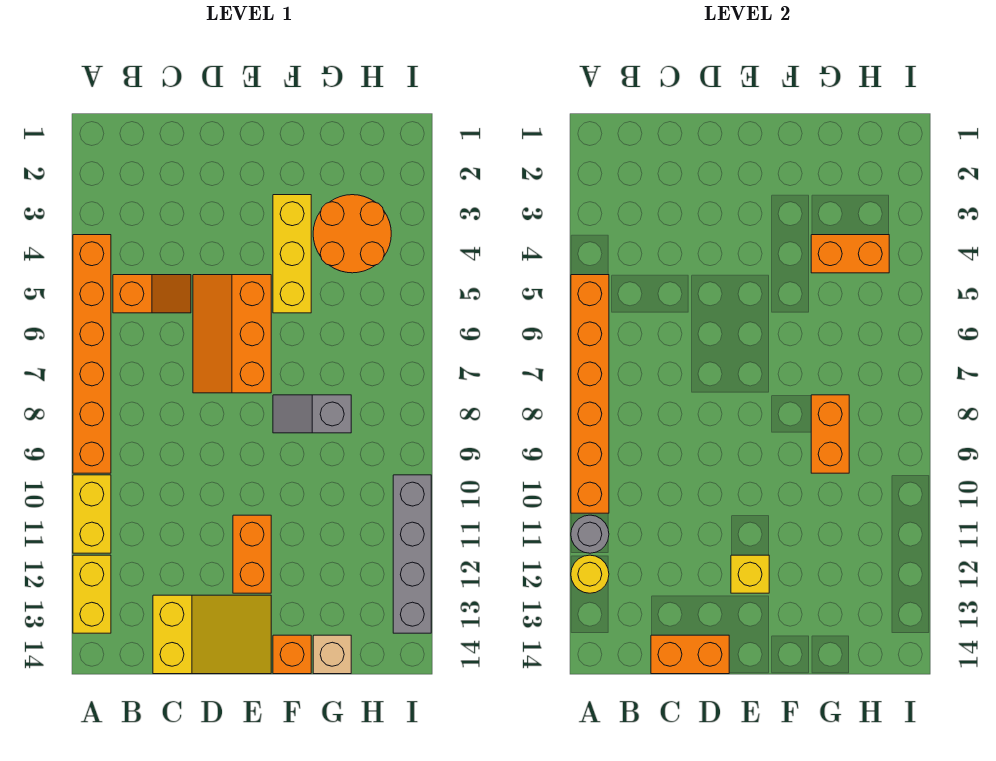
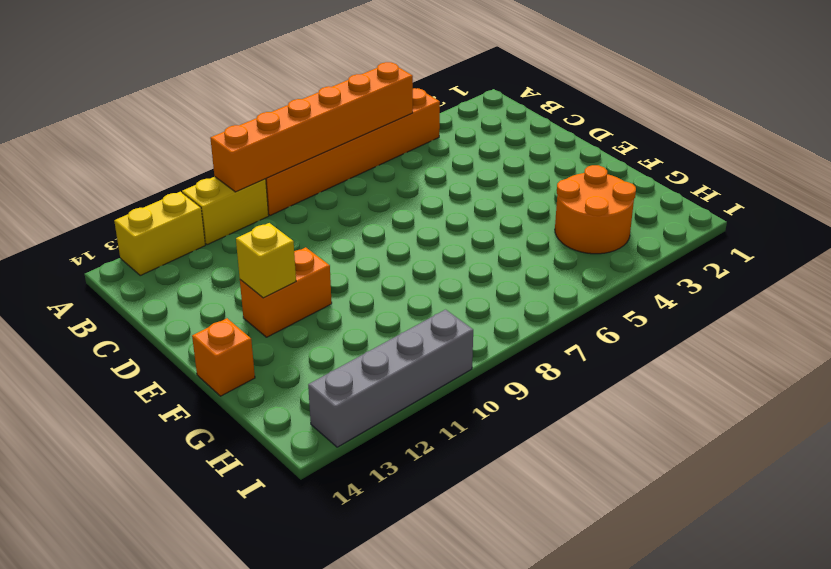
none -> orange 1x2 slope [113,275,191,313]
none -> yellow 2x3 slope [153,595,271,674]
none -> orange 2x3 slope [193,275,271,393]

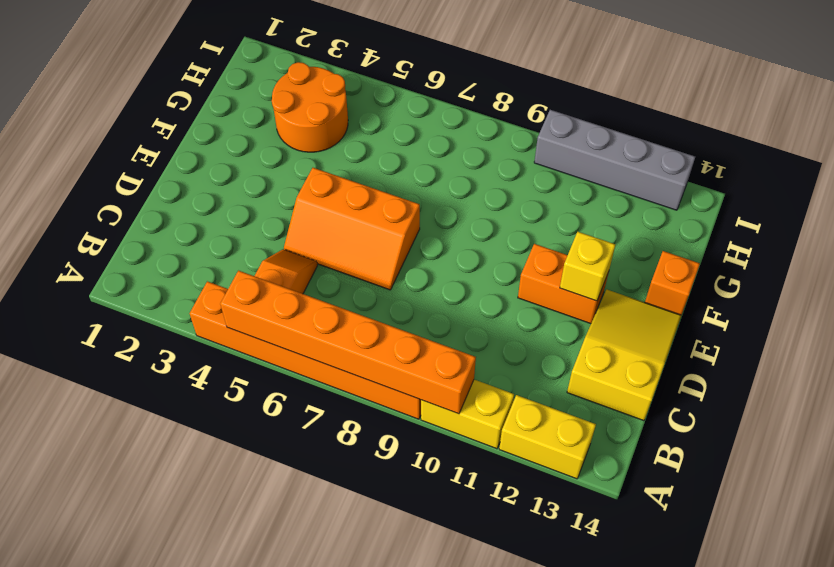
none -> yellow 1x3 brick [273,195,311,313]
none -> grey 1x2 slope [273,395,351,433]
none -> tan 1x1 brick [313,635,351,674]

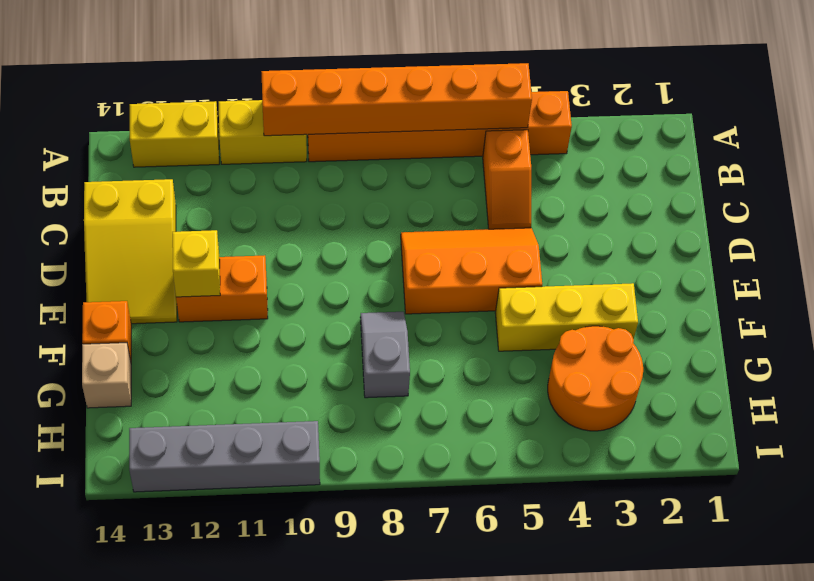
none -> grey 1x1 round brick [571,515,609,553]
none -> yellow 1x1 round brick [571,555,609,593]
none -> orange 1x2 brick [651,635,729,674]

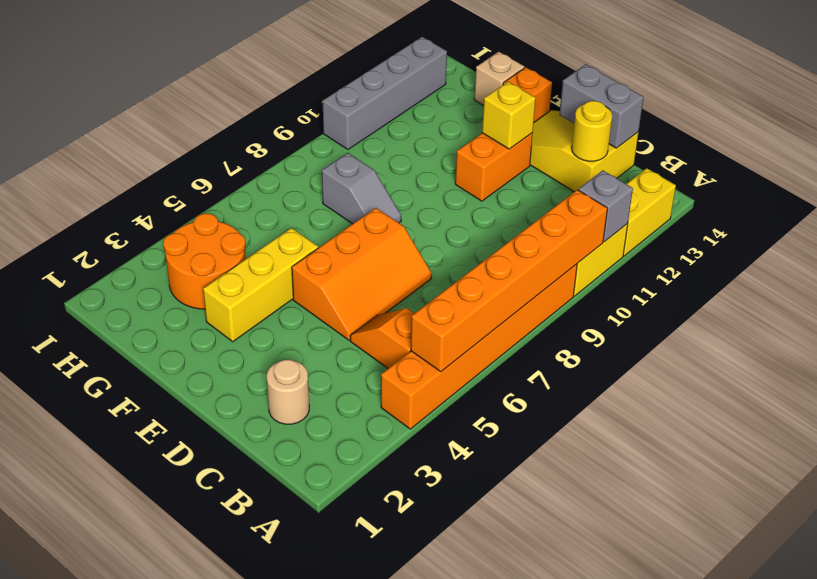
grey 1x1 brick [578,170,633,242] -> grey 1x1 round brick [571,515,609,553]
tan 1x1 round brick [267,360,309,424] -> none
yellow 1x1 round brick [572,101,612,161] -> yellow 1x1 round brick moved to [571,555,609,593]
grey 1x2 brick [559,64,644,148] -> orange 1x2 brick [651,635,729,674]
none -> orange 1x2 brick [811,235,889,273]
none -> orange 1x2 brick [811,395,849,473]

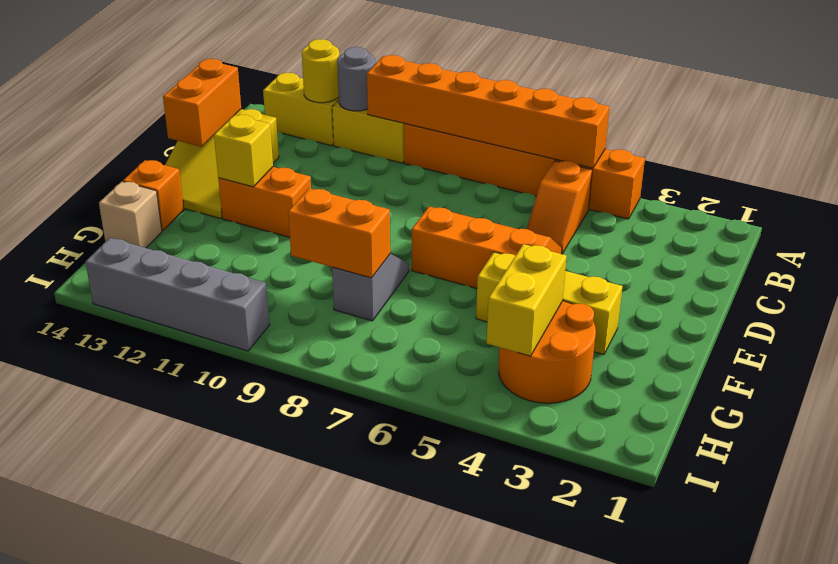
yellow 1x2 brick [487,244,567,356] -> orange 1x2 brick [811,235,889,273]

